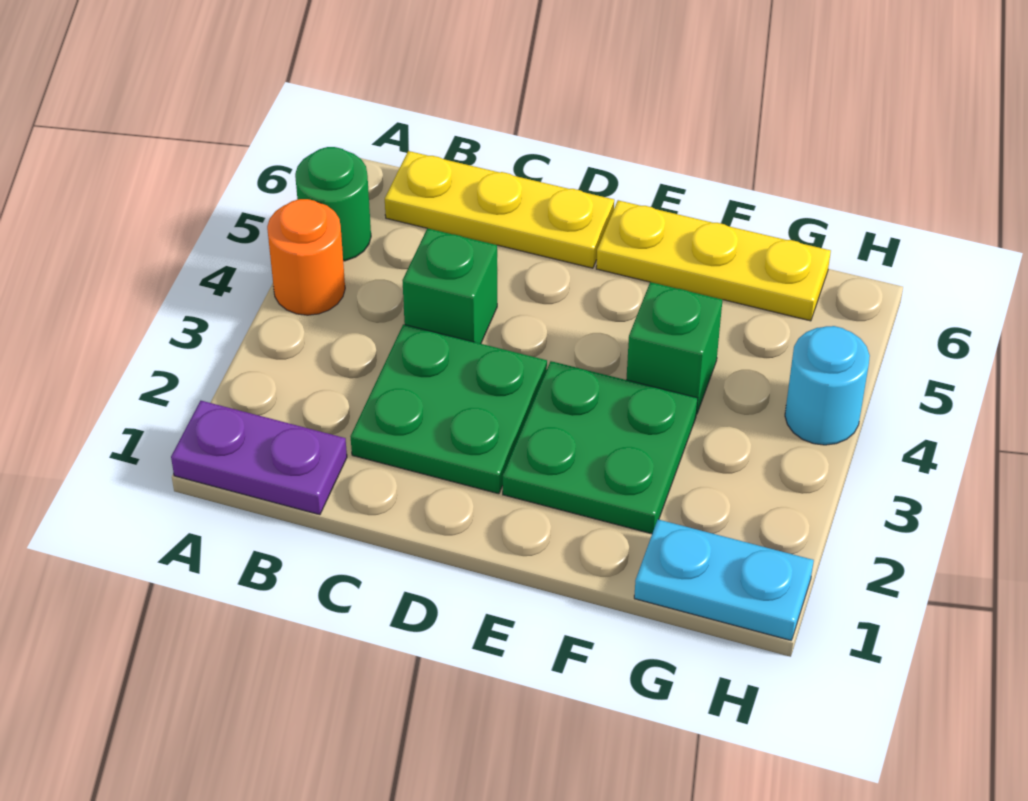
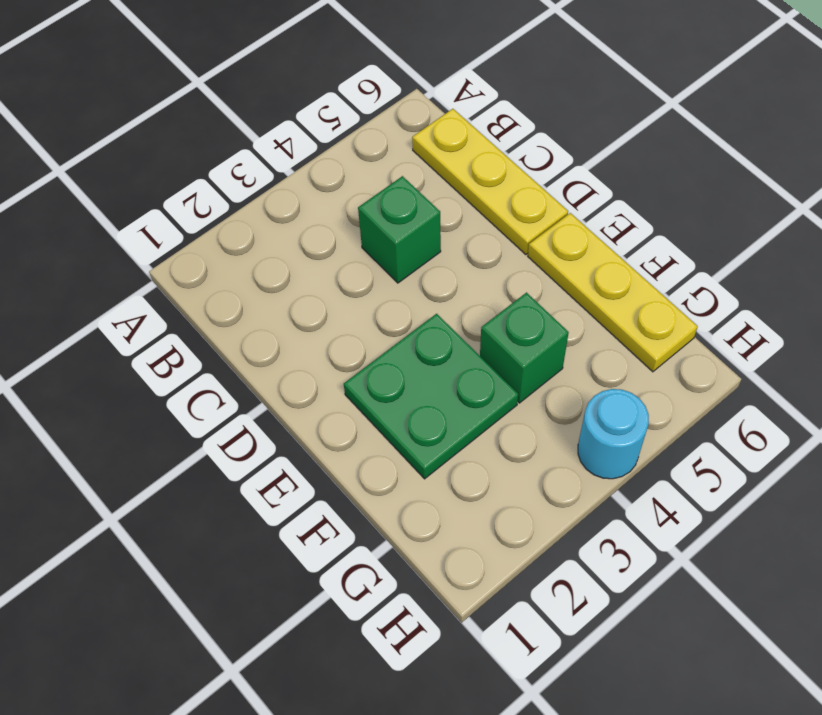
none -> purple 1x2 plate [171,401,347,515]
none -> orange 1x1 round brick [267,199,345,315]

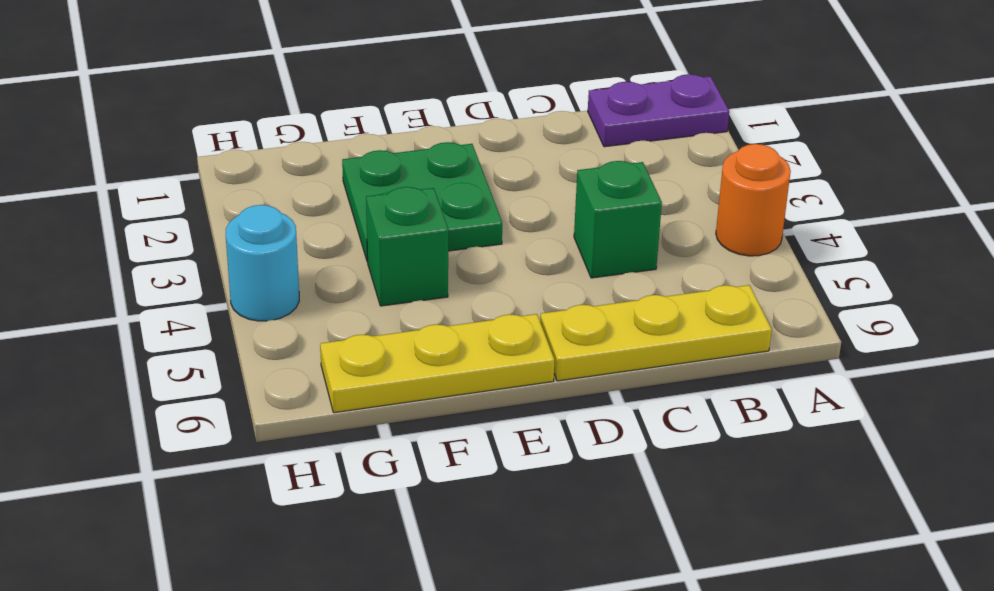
none -> green 1x1 round brick [295,147,371,261]
none -> green 2x2 plate [351,324,547,494]

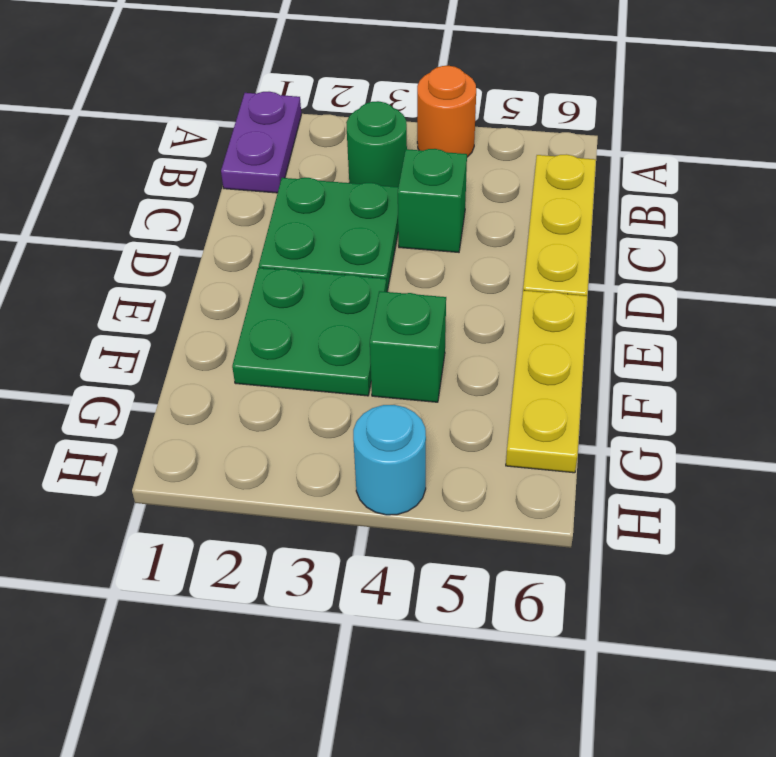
green 1x1 round brick [346,101,407,187] -> green 1x1 round brick moved to [295,147,371,261]
none -> cyan 1x2 plate [634,519,814,640]

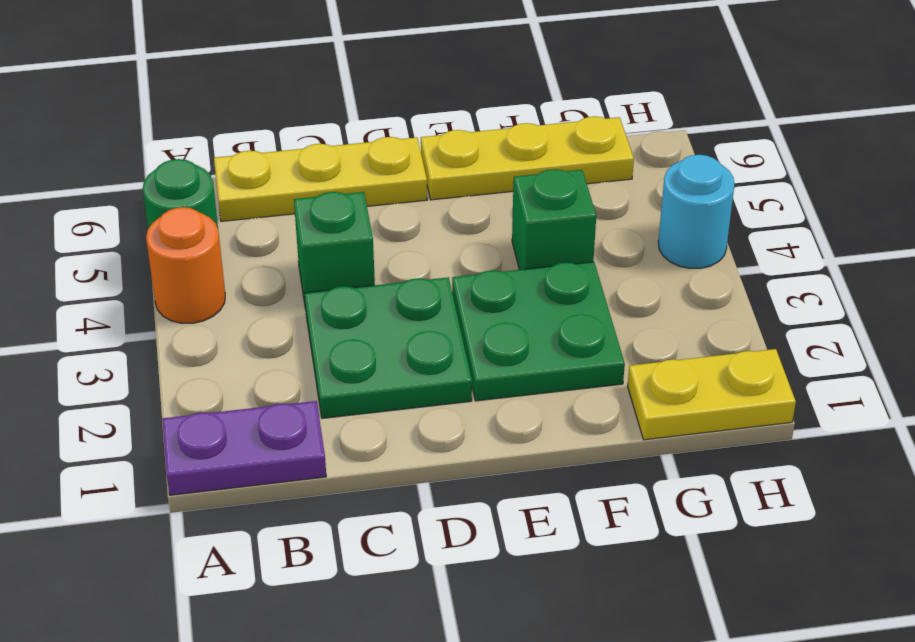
yellow 1x2 plate [628,349,796,440] -> cyan 1x2 plate [634,519,814,640]

